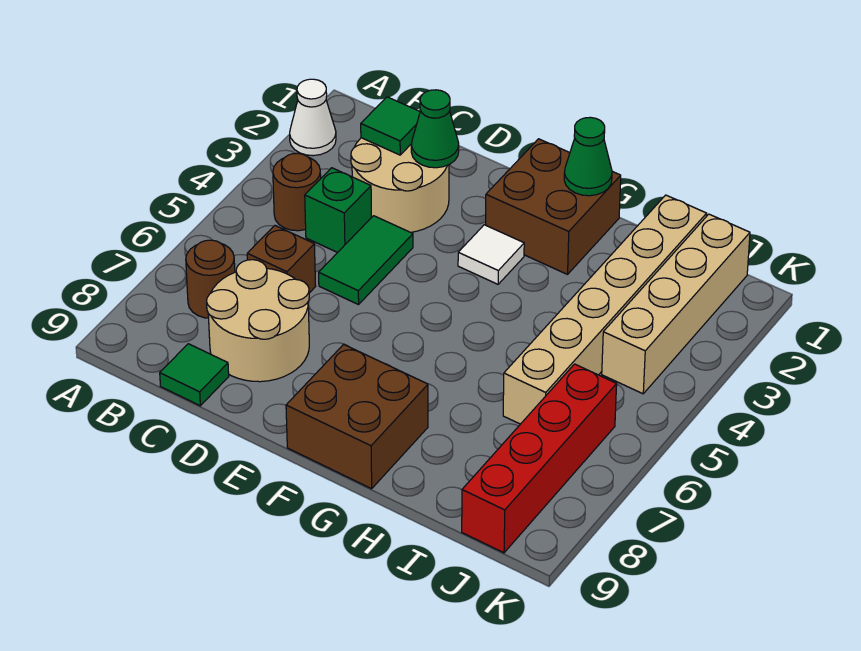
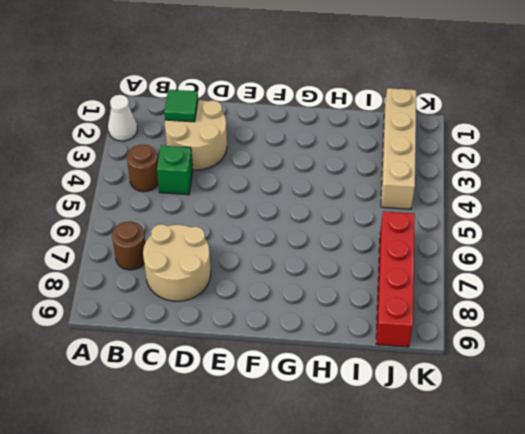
none -> brown 1x1 brick [247,226,316,293]
none -> green 1x1 tile [160,344,229,406]
none -> green 1x2 tile [319,216,413,305]

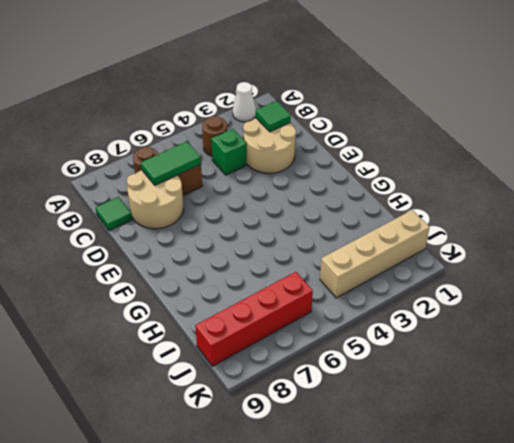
green 1x2 tile [141,142,201,185] -> green 1x2 tile moved to [319,216,413,305]
none -> brown 2x2 brick [485,139,621,274]
none -> white 1x1 tile [458,225,524,284]
none -> brown 2x2 brick [286,344,428,489]

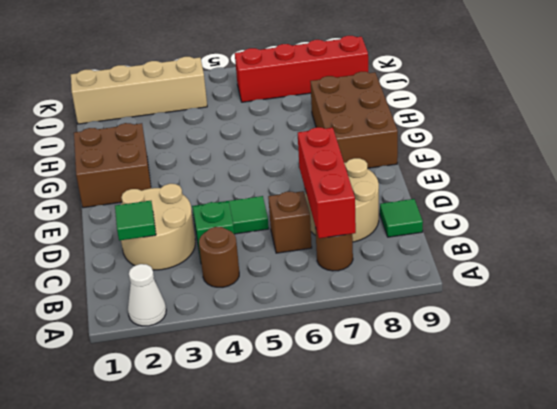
red 1x3 brick [298,127,356,238] -> none
brown 2x3 brick [310,72,398,168] -> brown 2x2 brick [286,344,428,489]
none -> white 1x1 tile [458,225,524,284]
none -> tan 1x6 brick [503,195,707,424]
none -> green 1x1 cone [411,90,459,168]

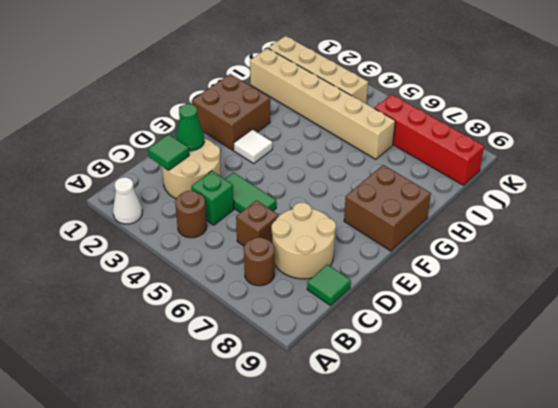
none -> green 1x1 cone [564,117,612,196]

